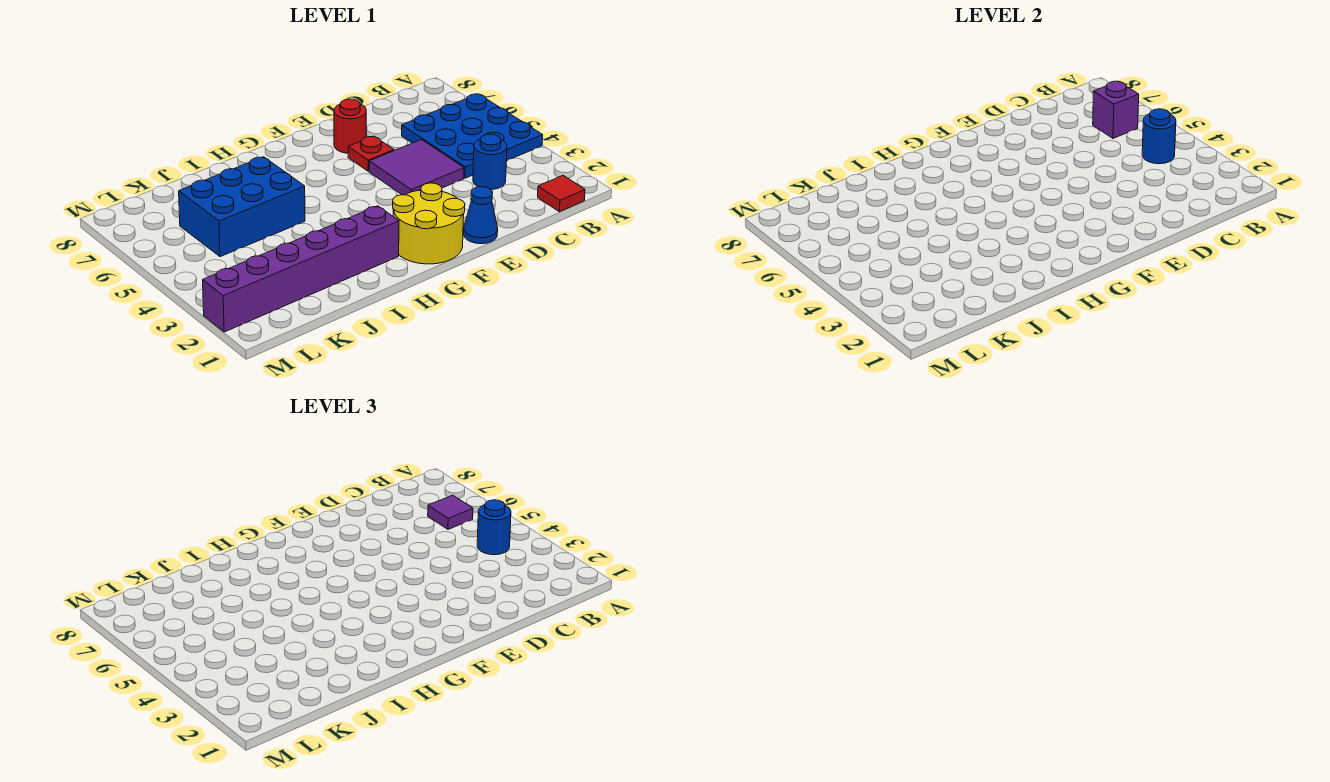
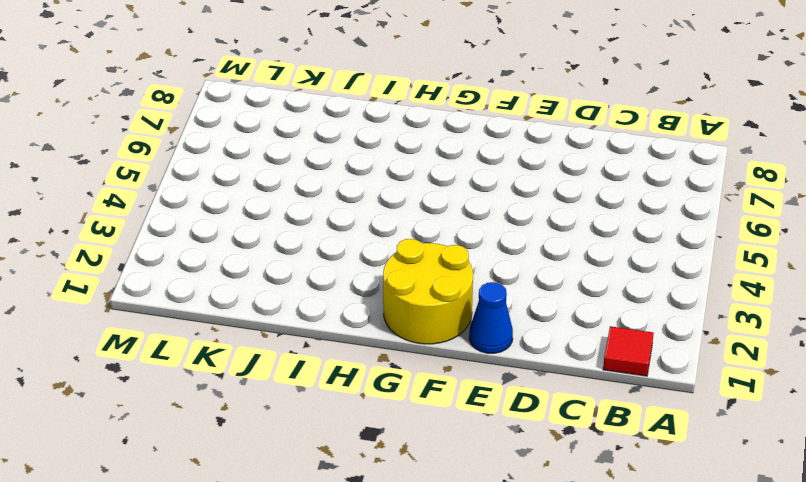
none -> blue 3x3 plate [402,94,543,178]
none -> blue 1x1 round brick [473,134,507,190]
none -> purple 2x2 tile [369,140,464,195]

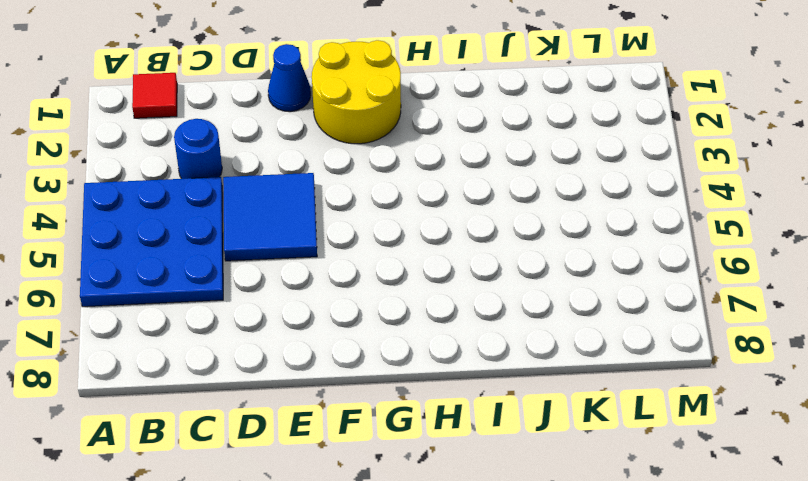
blue 2x2 tile [223,173,317,261] -> purple 2x2 tile [369,140,464,195]
none -> red 1x1 plate [348,136,394,171]
none -> red 1x1 round brick [334,99,366,153]
none -> purple 1x6 brick [203,206,399,332]

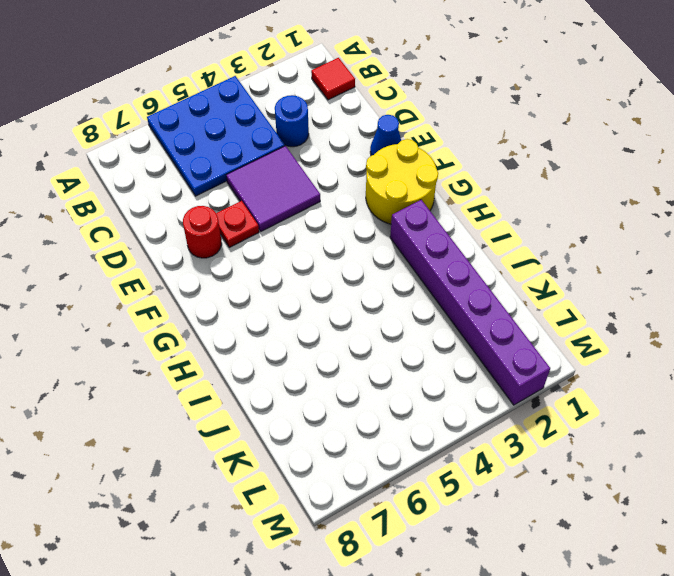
none -> blue 2x3 brick [179,157,305,257]
none -> blue 1x1 round brick [1142,109,1176,164]
none -> purple 1x1 brick [1093,81,1139,138]

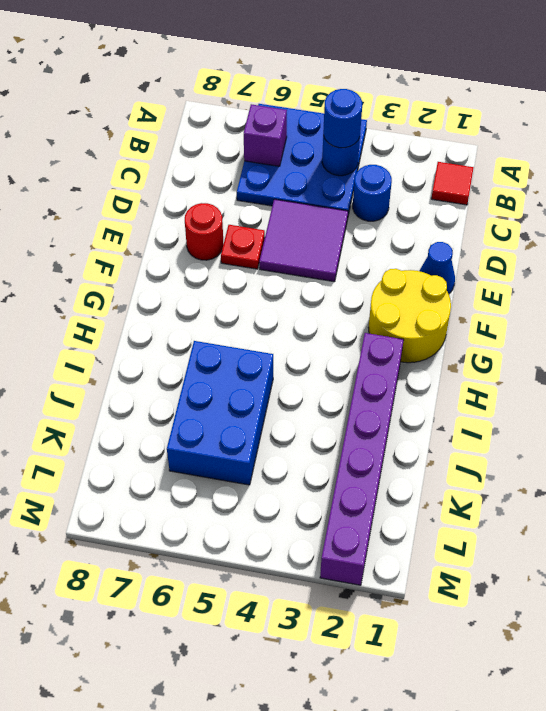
none -> purple 1x1 tile [428,495,473,529]

